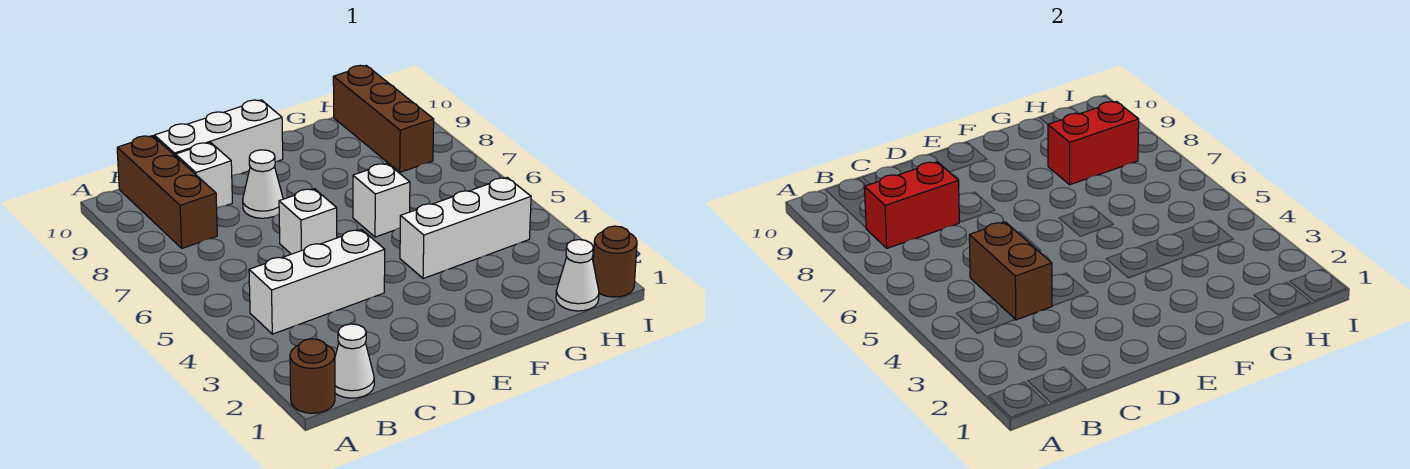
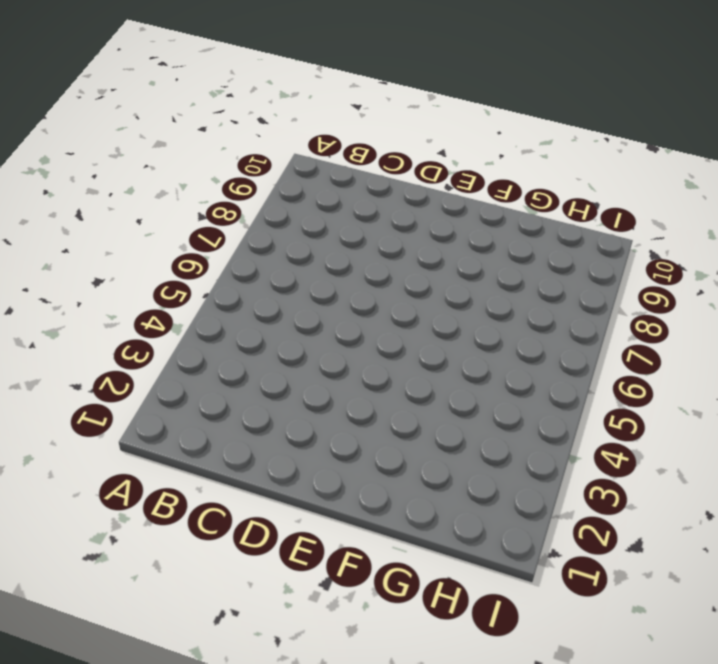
none -> brown 1x1 round brick [290,339,335,413]
none -> white 1x1 cone [335,324,374,398]
none -> white 1x3 brick [249,229,385,334]

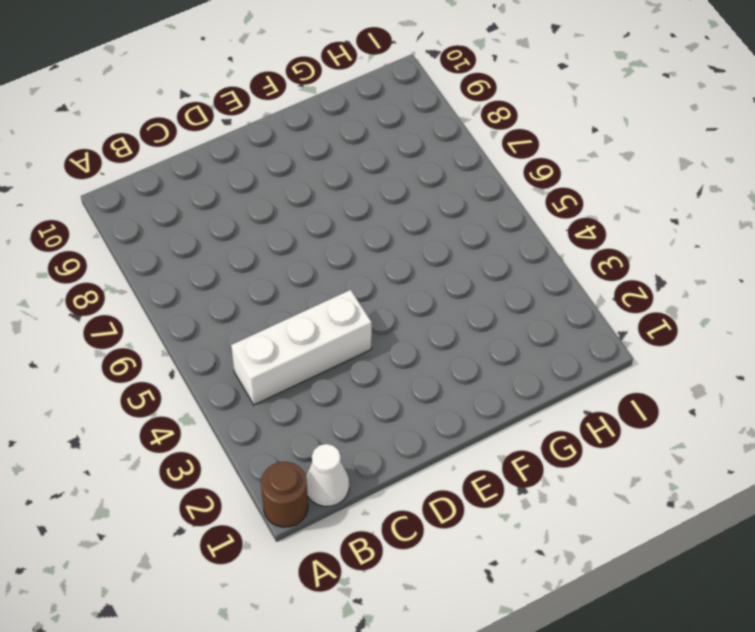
none -> brown 1x3 brick [117,136,217,248]
none -> white 1x1 brick [175,143,232,208]
none -> white 1x3 brick [154,100,283,176]

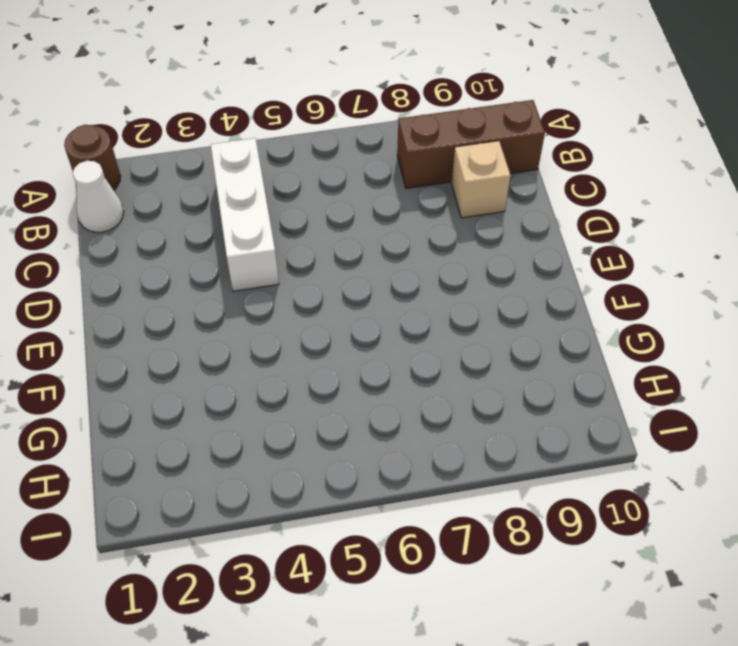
tan 1x1 brick [451,141,511,218] -> white 1x1 brick [175,143,232,208]
none -> white 1x3 brick [154,100,283,176]
none -> white 1x1 brick [279,189,337,254]
none -> white 1x1 cone [243,150,283,218]

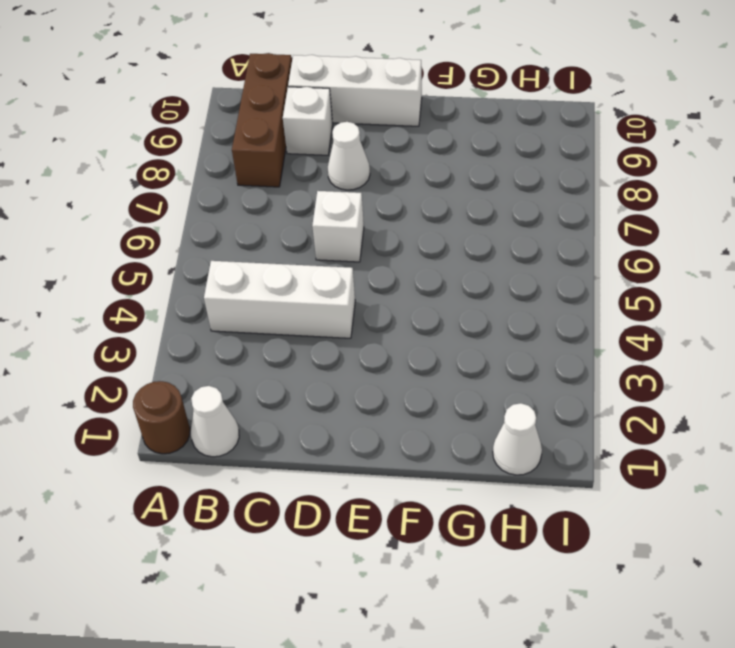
none -> white 1x3 brick [400,178,531,279]
none -> white 1x1 brick [353,163,410,237]
none -> brown 1x3 brick [333,65,434,172]

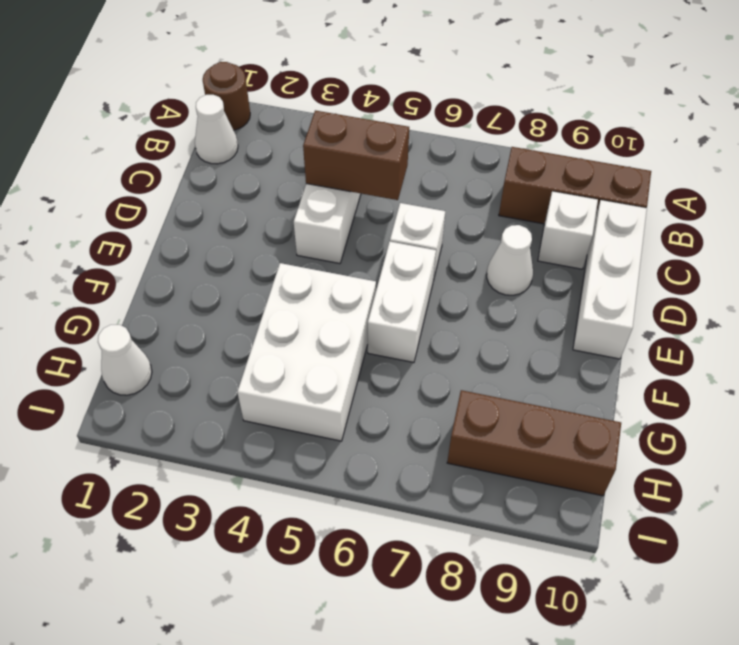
white 1x2 brick [368,242,436,362] -> white 1x1 brick [353,163,410,237]
white 2x3 brick [237,263,376,441] -> white 1x3 brick [400,178,531,279]
none -> brown 1x1 round brick [593,226,637,297]
none -> red 1x2 brick [864,162,959,248]
none -> red 1x2 brick [1048,101,1139,185]

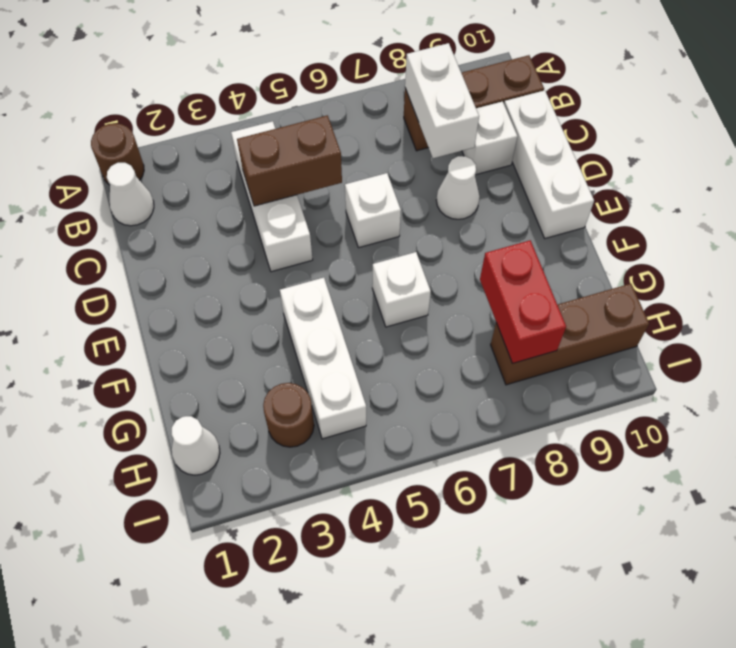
white 1x2 brick [405,43,479,158] -> red 1x2 brick [864,162,959,248]
brown 1x1 round brick [263,383,314,447] -> brown 1x1 round brick moved to [593,226,637,297]

